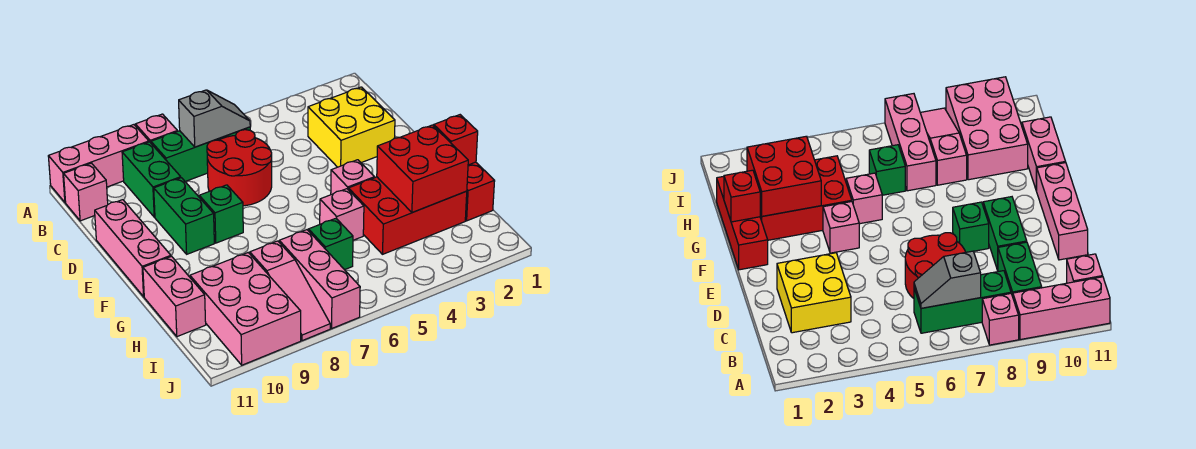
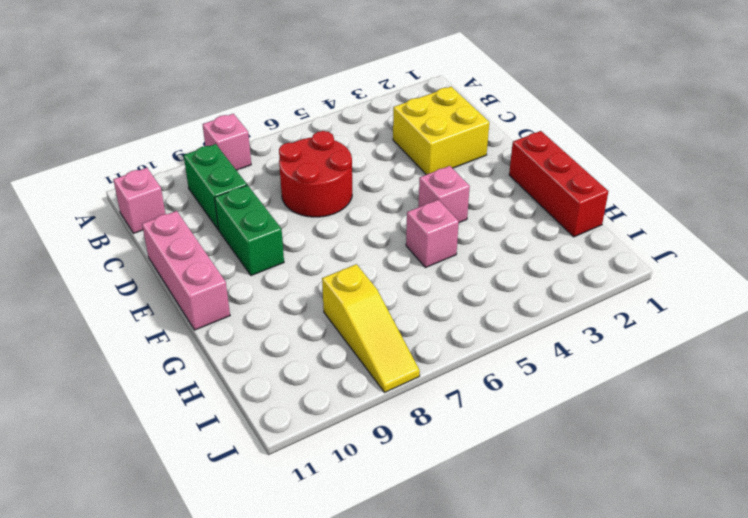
yellow 1x3 slope [322,264,420,392] -> pink 1x3 slope [250,241,330,341]
none -> pink 1x3 brick [48,125,149,203]
none -> green 1x3 brick [151,127,250,181]
none -> green 1x1 brick [199,185,243,243]

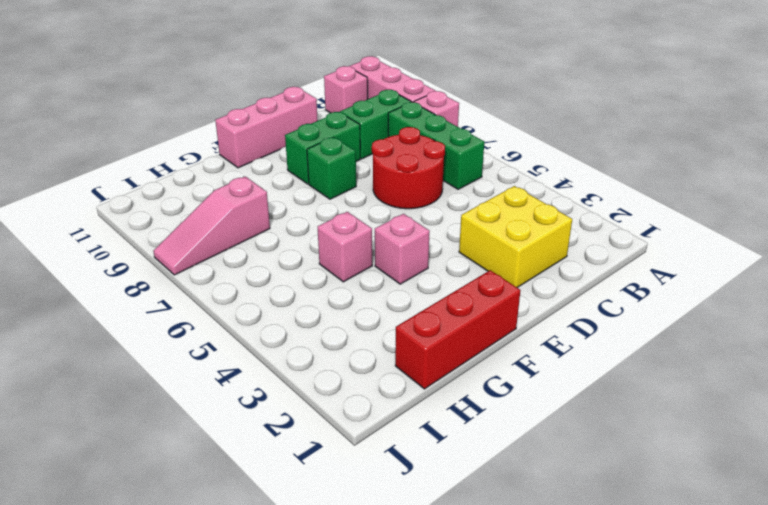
none -> red 2x3 brick [348,177,467,254]
none -> pink 1x2 brick [143,256,206,337]
none -> green 1x1 brick [309,218,353,270]

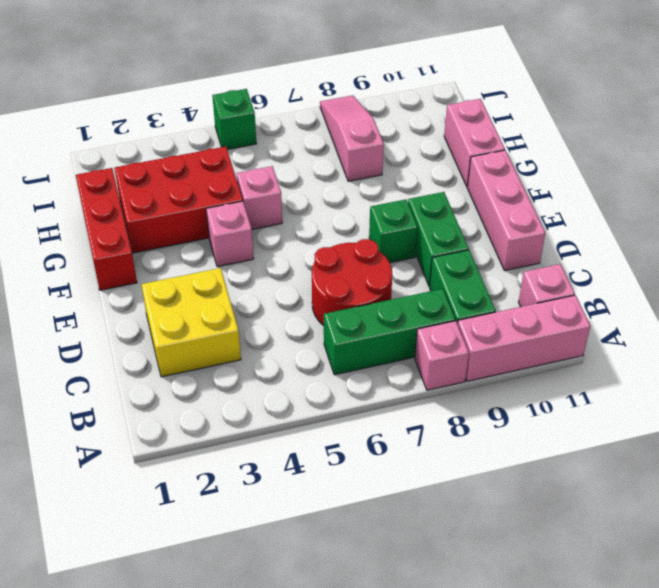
green 1x1 brick [212,89,256,150] -> green 1x1 brick moved to [309,218,353,270]
none -> pink 1x3 brick [279,230,360,328]
none -> pink 2x3 brick [190,253,301,365]
none -> grey 1x2 slope [179,90,250,147]

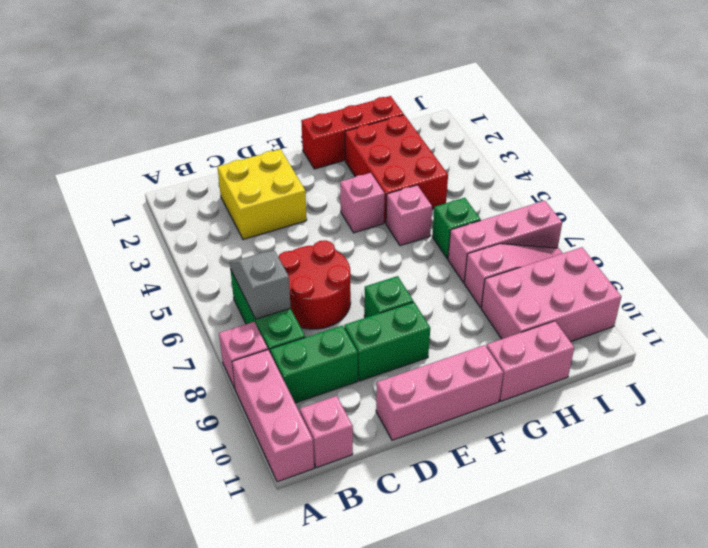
none -> red 1x1 brick [434,115,478,165]
none -> red 2x2 brick [377,125,468,213]

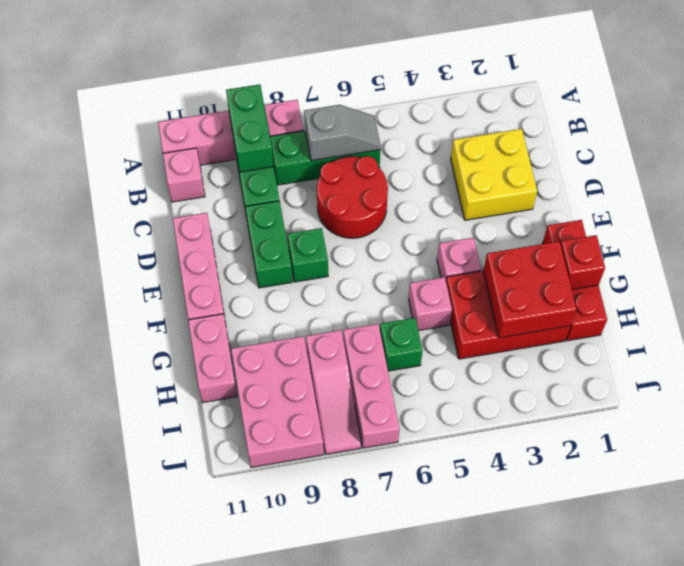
green 1x2 brick [226,84,273,172] -> none

